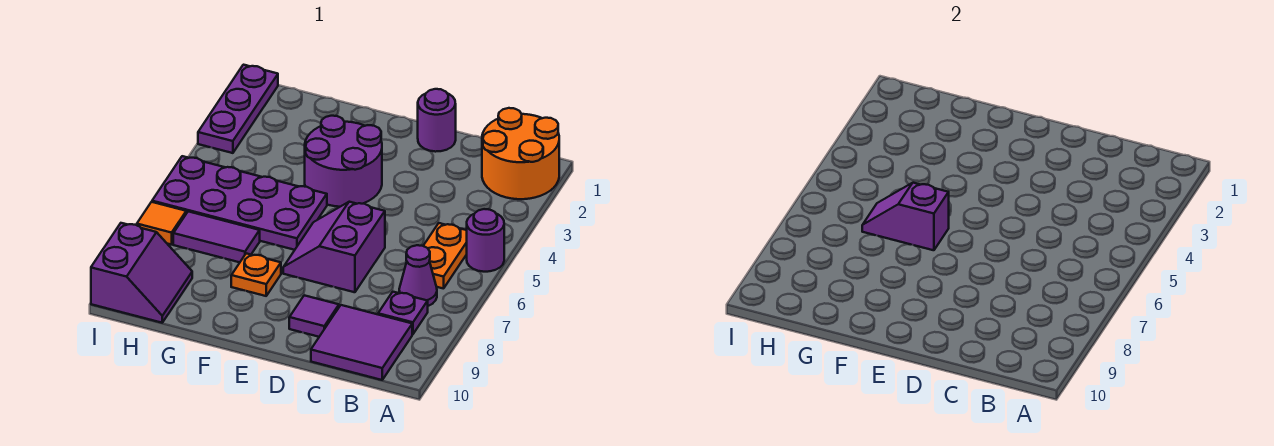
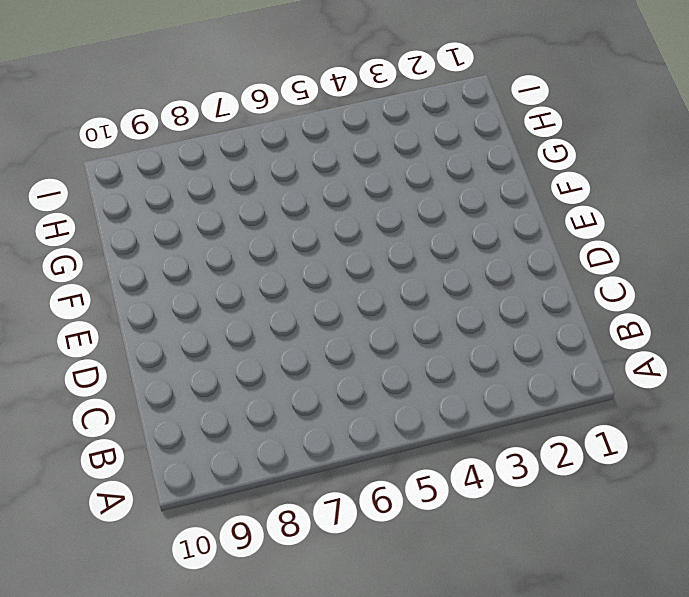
none -> orange 2x2 round brick [482,108,559,199]
none -> purple 1x1 round brick [467,209,504,272]
none -> orange 1x2 plate [423,223,467,289]

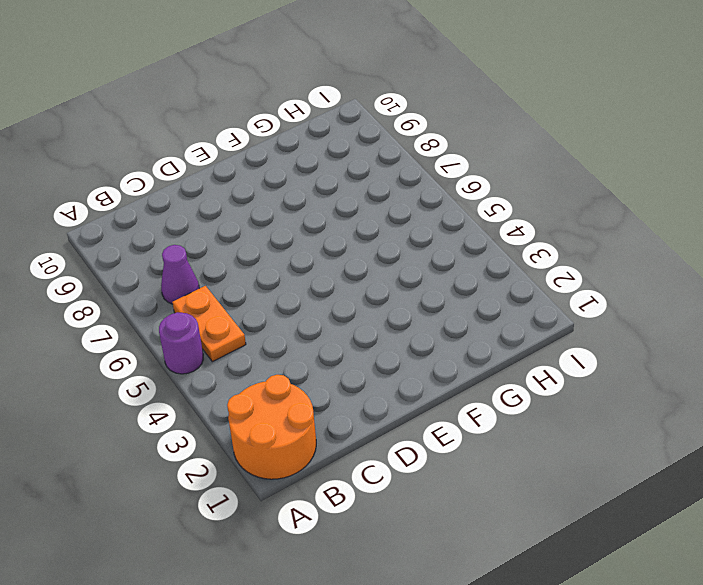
none -> purple 1x1 plate [378,292,428,334]
none -> purple 2x2 tile [311,305,412,380]
none -> purple 1x1 round brick [418,89,456,152]

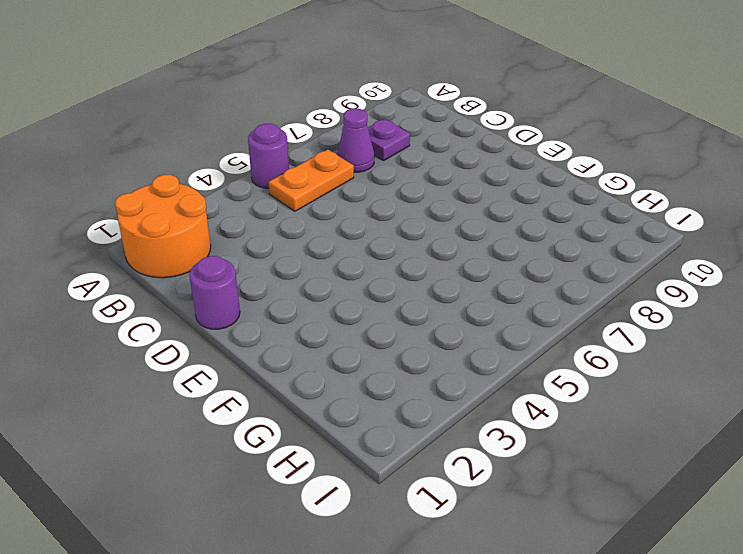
none -> purple 2x2 tile [311,305,412,380]
none -> purple 2x2 slope [283,202,385,292]
none -> purple 1x1 tile [289,295,339,337]

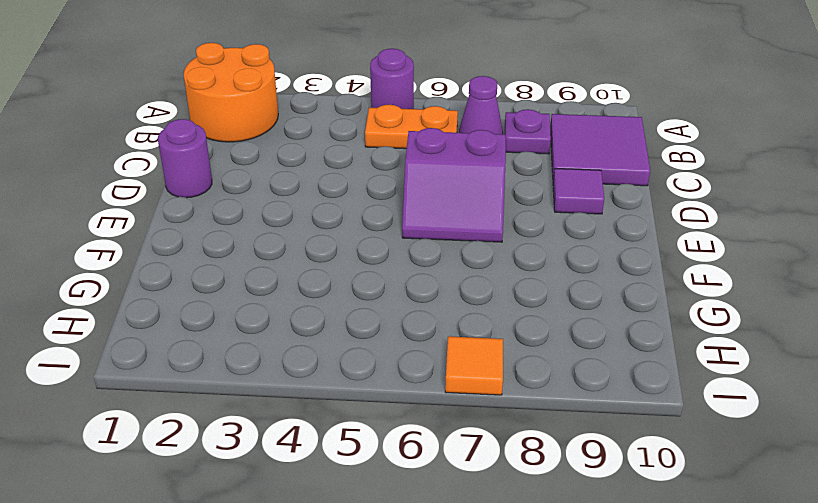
none -> purple 2x2 round brick [305,116,382,207]
none -> purple 2x4 plate [152,156,327,250]
none -> orange 1x1 plate [231,253,281,296]

